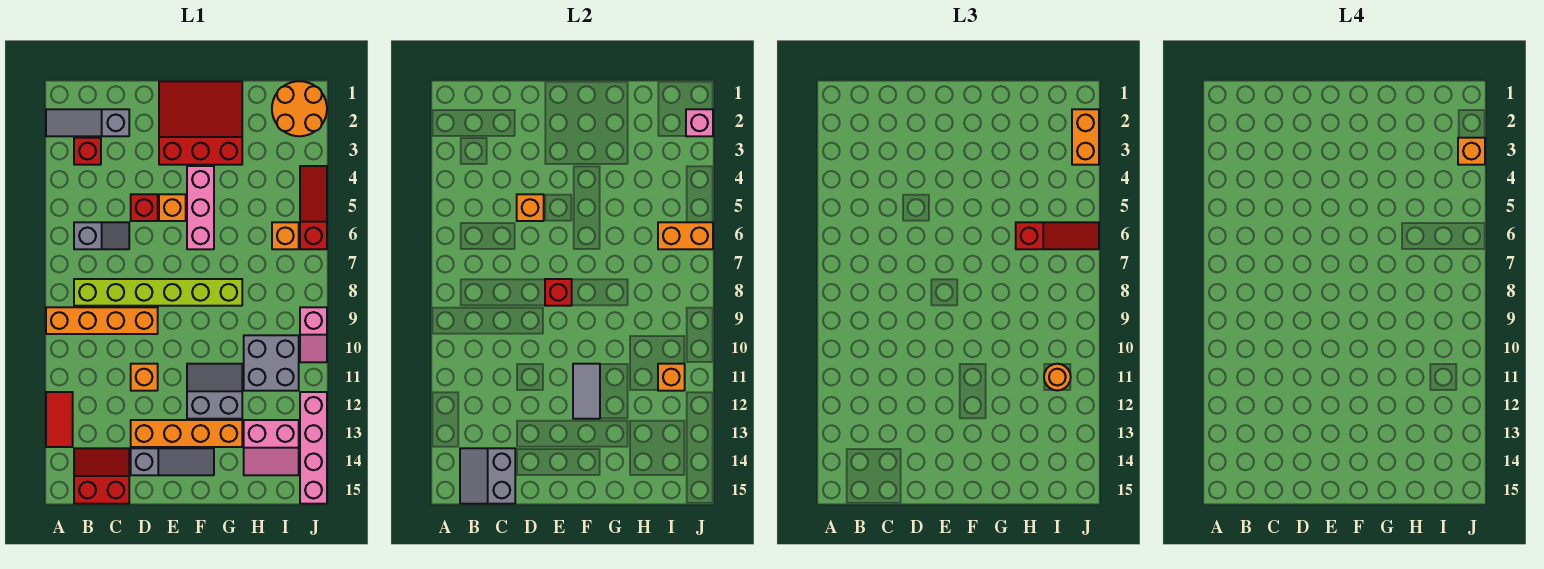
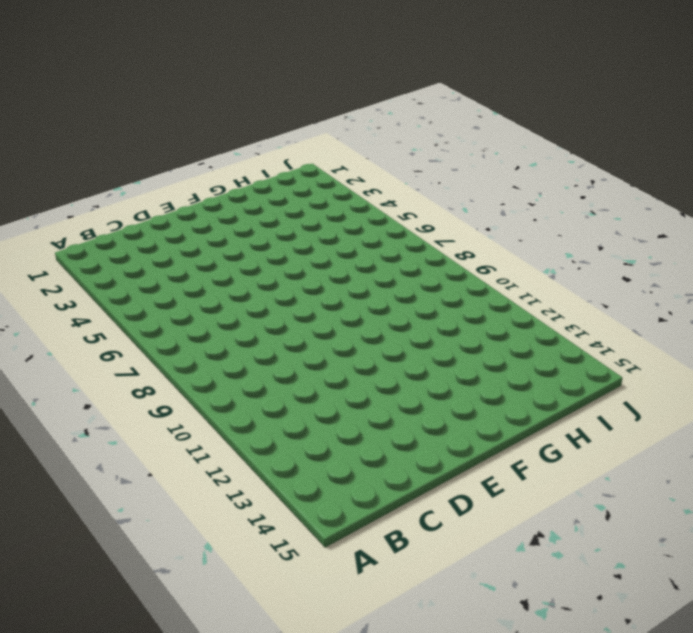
none -> grey 1x3 slope [46,109,129,136]
none -> orange 1x4 brick [46,307,158,334]
none -> red 1x2 tile [46,392,73,447]
none -> red 1x1 brick [74,138,101,165]

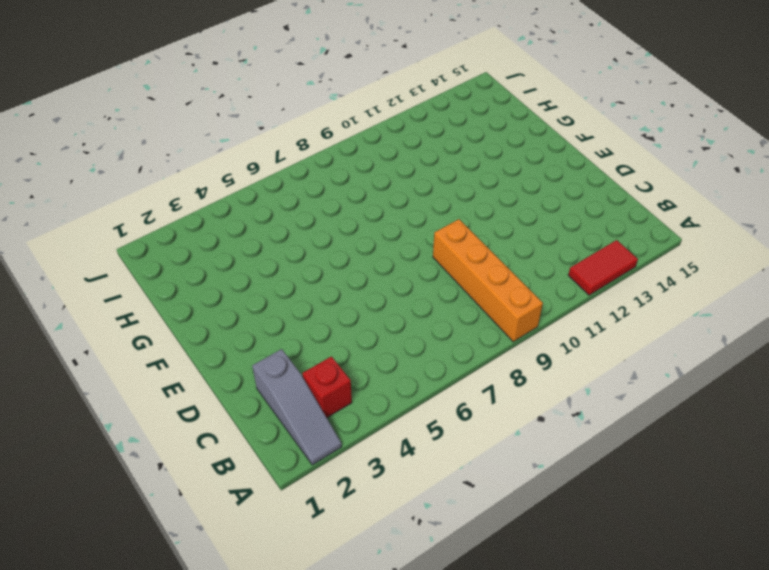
none -> grey 1x2 slope [74,222,129,249]
none -> lime 1x6 brick [74,279,242,306]
none -> red 2x2 slope [74,448,129,504]
none -> red 1x1 brick [131,194,158,221]

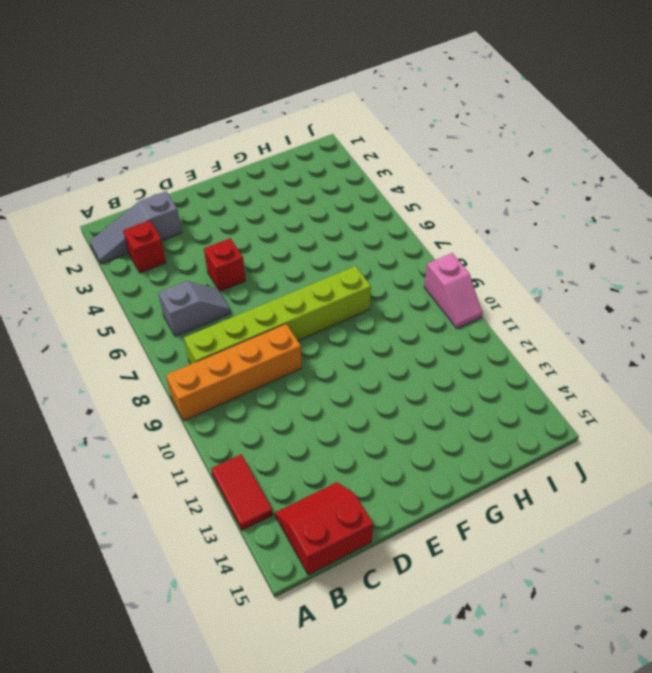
none -> orange 1x1 brick [131,364,158,391]
none -> orange 1x4 brick [131,420,242,447]
none -> grey 1x3 slope [131,448,214,475]
none -> red 3x3 slope [159,81,242,165]

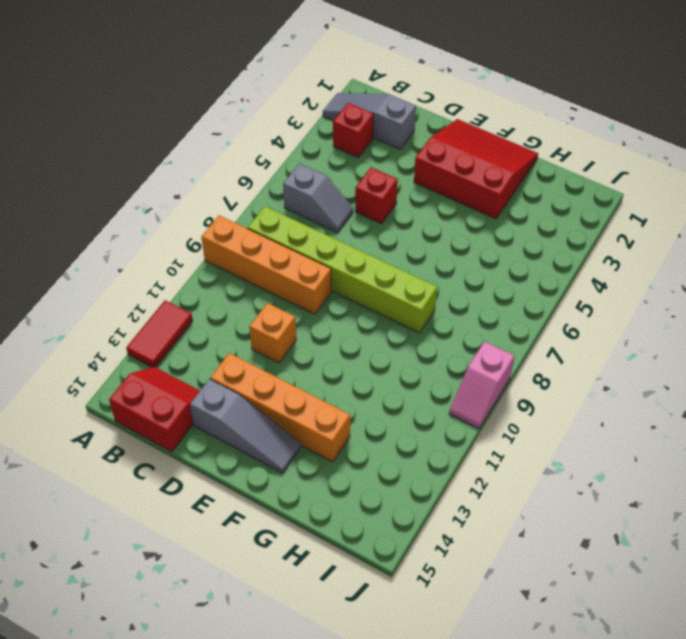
none -> orange 1x1 brick [159,194,186,221]
none -> pink 1x3 brick [187,166,214,249]
none -> grey 2x2 slope [187,364,242,419]
none -> grey 2x2 brick [244,335,299,391]

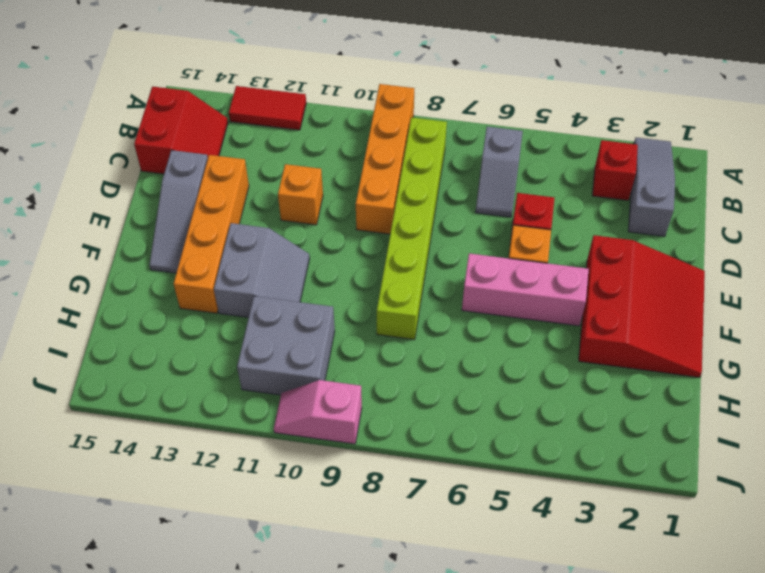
none -> pink 2x2 slope [244,420,299,475]
none -> orange 2x2 round brick [272,81,327,136]
none -> orange 1x1 brick [272,222,299,249]
none -> red 1x3 slope [300,166,327,249]

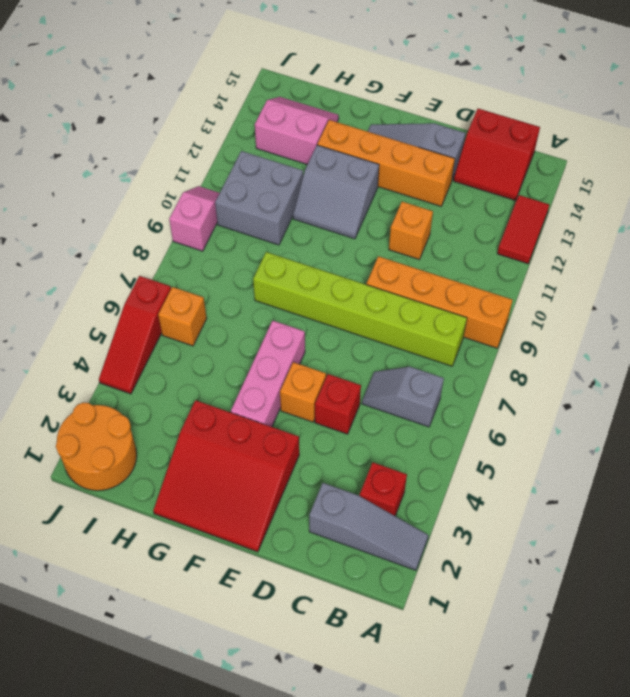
none -> pink 1x4 brick [300,392,327,504]
none -> grey 2x2 slope [460,448,515,504]
none -> orange 1x1 brick [517,194,544,221]
none -> red 1x1 brick [545,279,572,306]

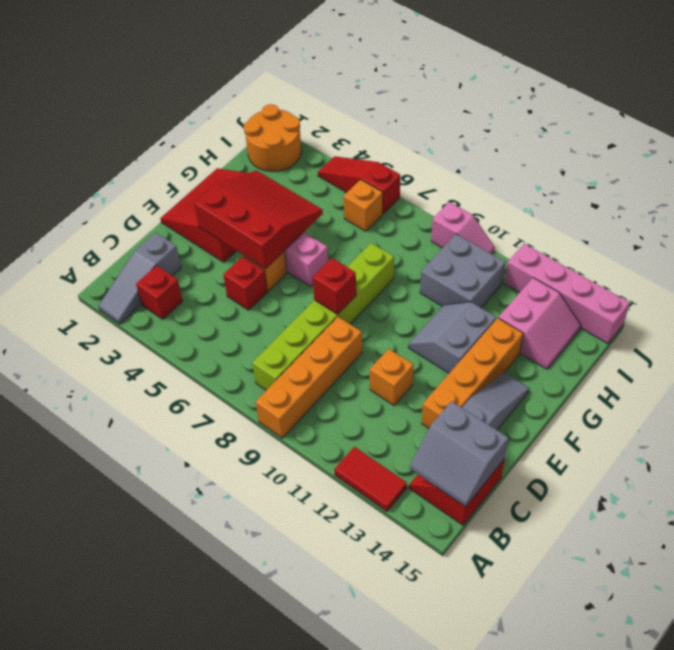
red 3x3 slope [194,170,323,269] -> none
none -> grey 1x2 slope [74,222,129,249]
none -> orange 1x1 brick [517,194,544,221]
none -> grey 1x2 tile [573,364,600,419]
none -> orange 1x2 brick [658,222,713,249]

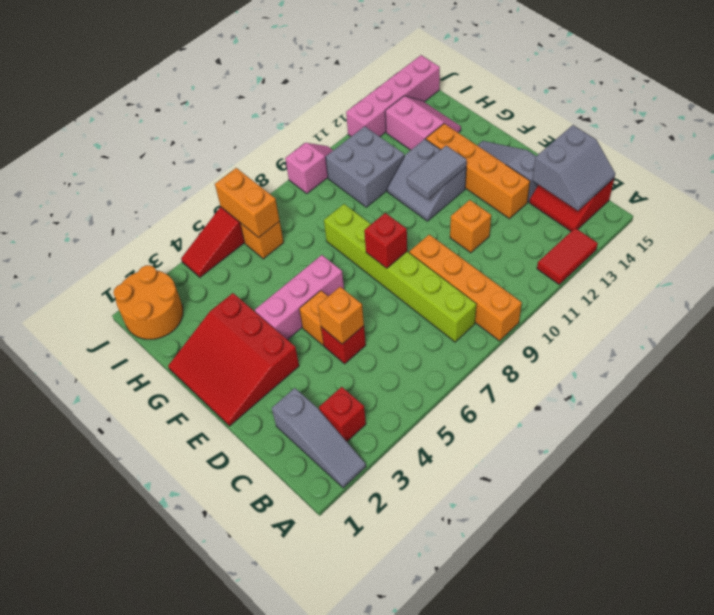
none -> grey 1x2 slope [74,222,129,249]
none -> orange 1x1 brick [658,364,685,391]
none -> pink 1x1 brick [686,109,713,136]
none -> red 1x3 slope [1016,222,1099,249]

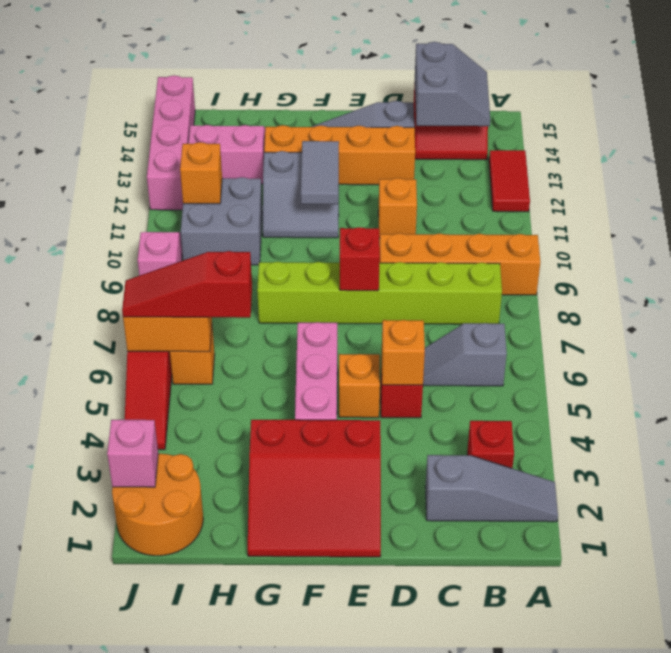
none -> orange 1x1 round brick [1044,364,1071,391]
none -> orange 1x2 brick [1072,109,1099,165]
none -> orange 1x1 brick [1458,138,1485,165]

